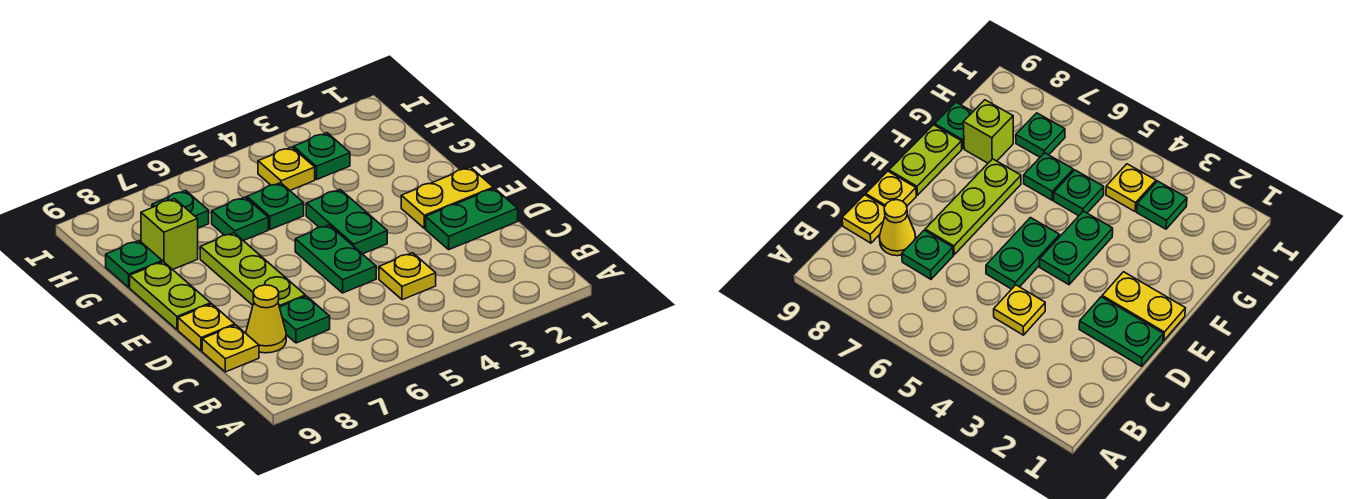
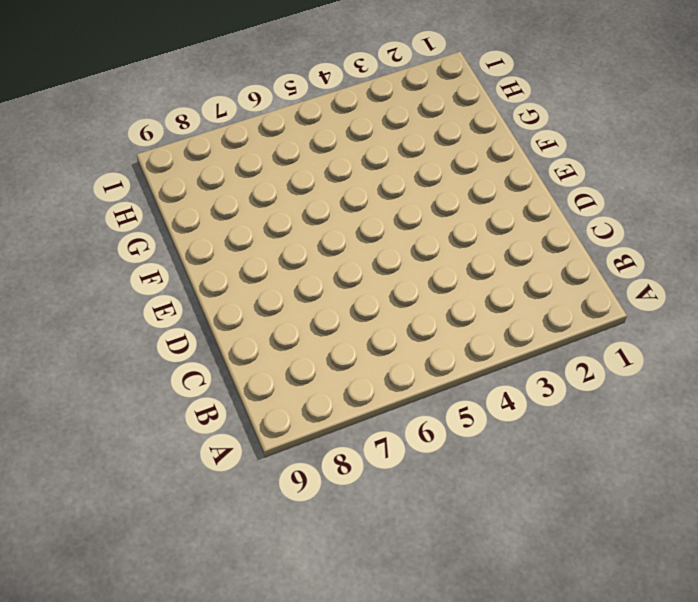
none -> yellow 1x1 plate [379,253,436,300]
none -> green 1x1 plate [280,296,330,343]
none -> yellow 1x1 cone [246,285,286,353]

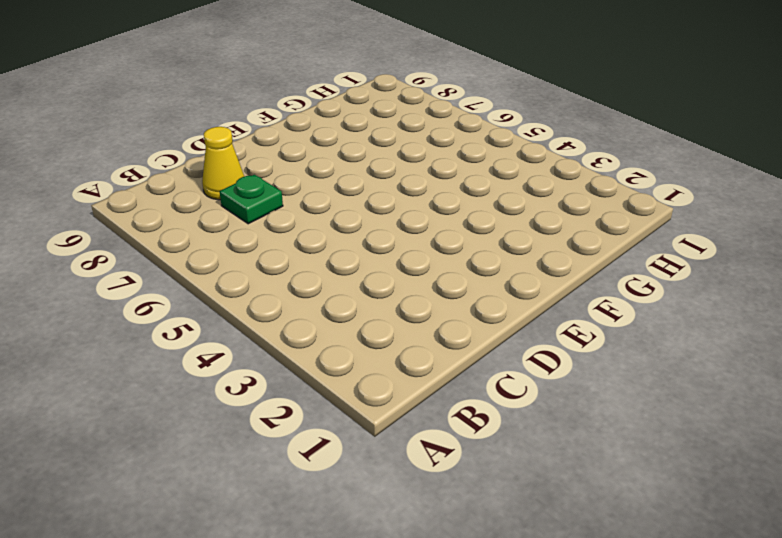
none -> yellow 1x1 plate [379,253,436,300]
none -> yellow 1x1 plate [202,325,259,372]
none -> green 1x2 plate [426,188,518,249]

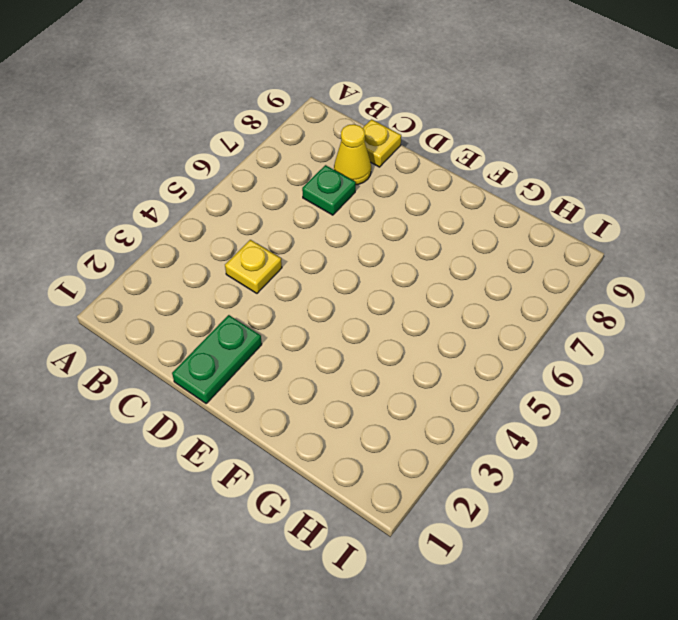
none -> green 1x2 plate [295,225,376,293]
none -> lime 1x3 plate [200,233,305,307]
none -> yellow 1x1 plate [178,304,235,351]

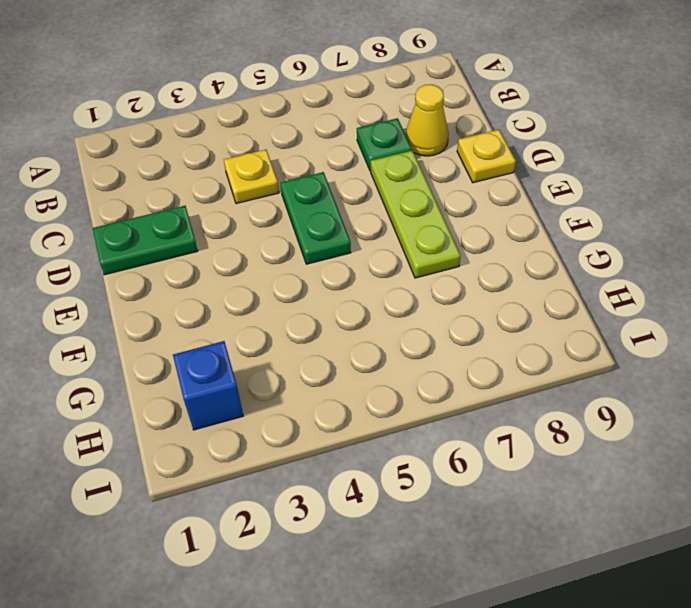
blue 1x1 brick [173,341,243,430] -> none
none -> yellow 1x1 plate [202,325,259,372]
none -> yellow 1x2 plate [401,167,493,229]
none -> green 1x2 plate [306,190,387,254]

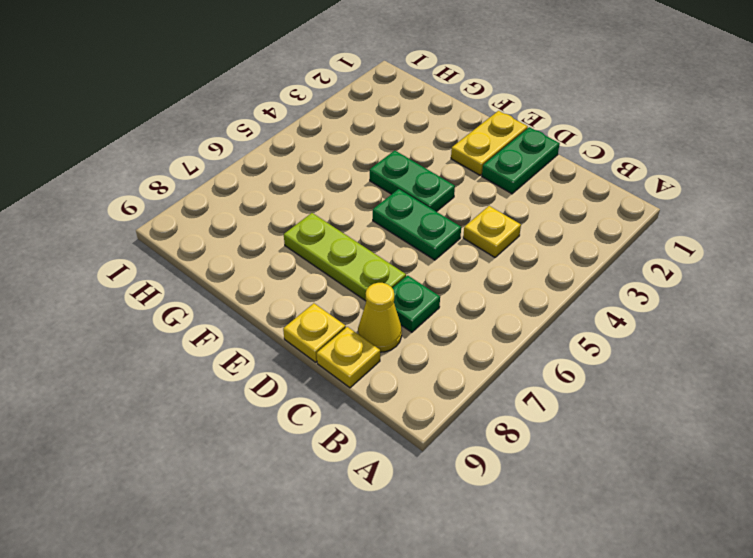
none -> lime 1x2 plate [130,262,211,330]
none -> green 1x1 plate [247,183,304,230]
none -> green 1x1 plate [212,197,268,241]

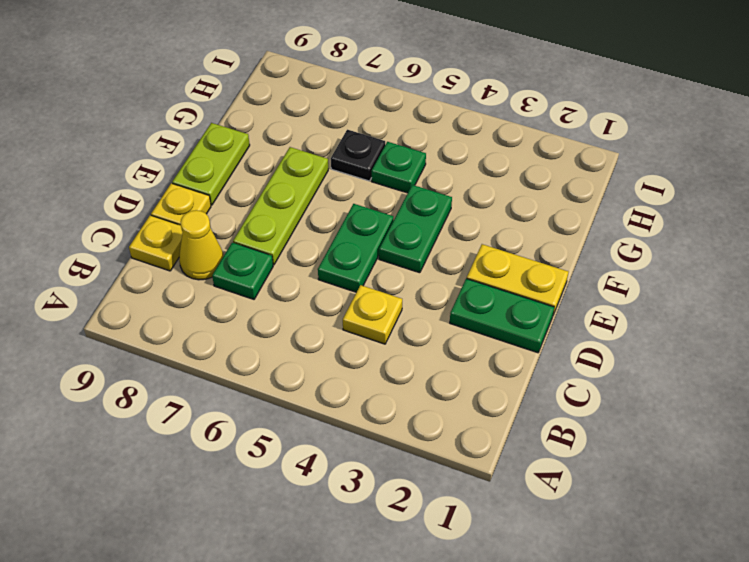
black 1x1 plate [331,130,385,181] -> green 1x1 plate [212,197,268,241]
none -> lime 1x1 brick [141,199,198,269]
none -> green 1x1 plate [106,241,162,287]
none -> green 1x1 plate [293,133,350,179]

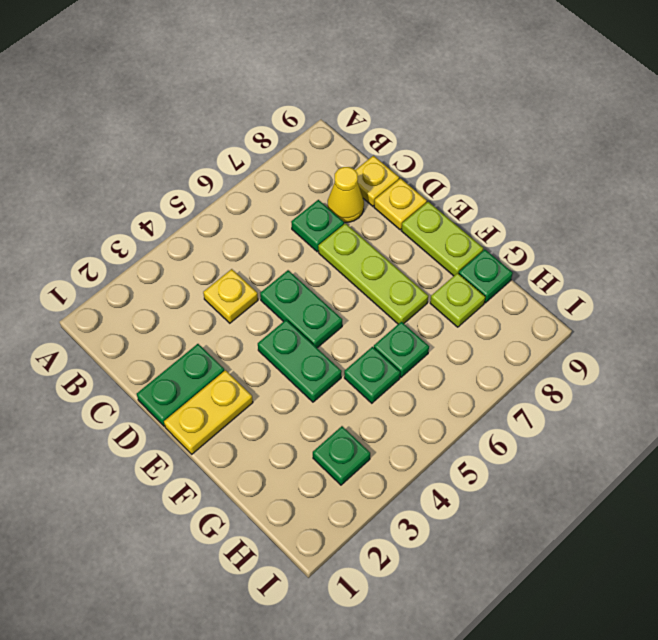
lime 1x1 plate [430,273,485,327] -> lime 1x1 brick [141,199,198,269]
none -> yellow 1x1 plate [258,147,315,190]
none -> green 1x1 plate [152,190,209,228]

